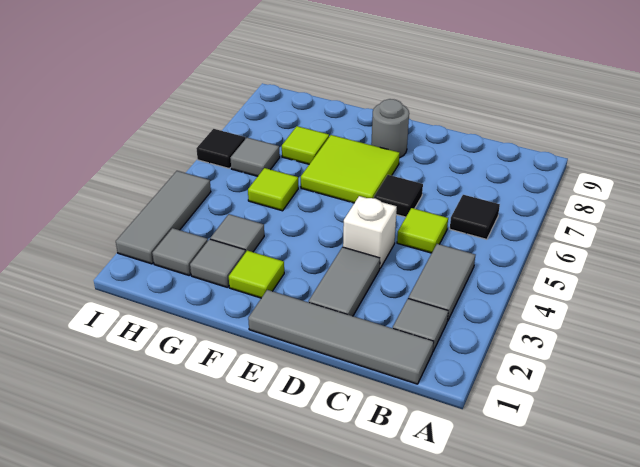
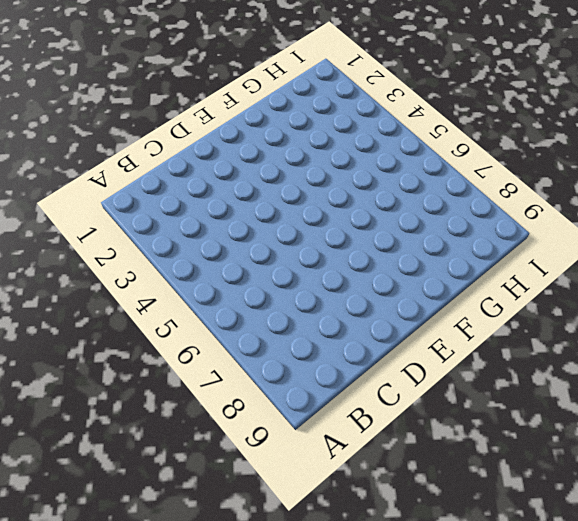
none -> grey 1x4 tile [248,290,434,384]
none -> grey 1x1 tile [393,299,448,351]
none -> grey 1x2 tile [408,244,475,321]

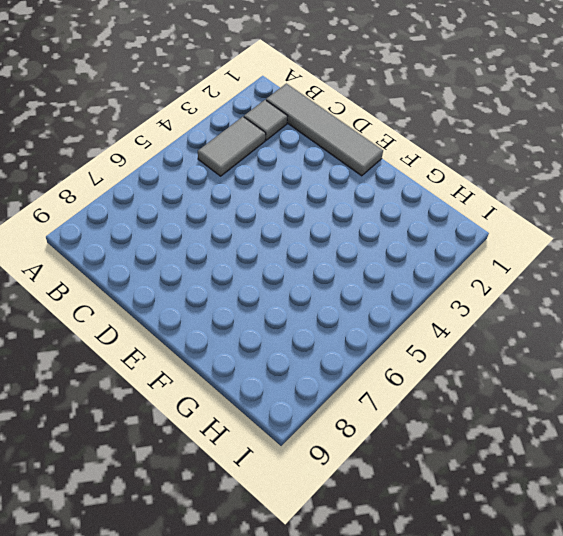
none -> black 1x1 tile [450,195,500,239]
none -> lime 1x1 tile [397,208,448,253]
none -> grey 1x2 tile [309,247,380,316]

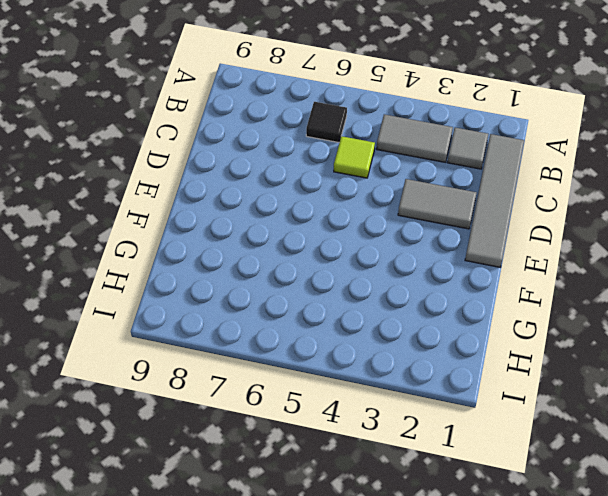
none -> white 1x1 brick [343,196,397,268]
none -> black 1x1 tile [374,175,423,217]
none -> lime 2x2 tile [301,135,400,203]

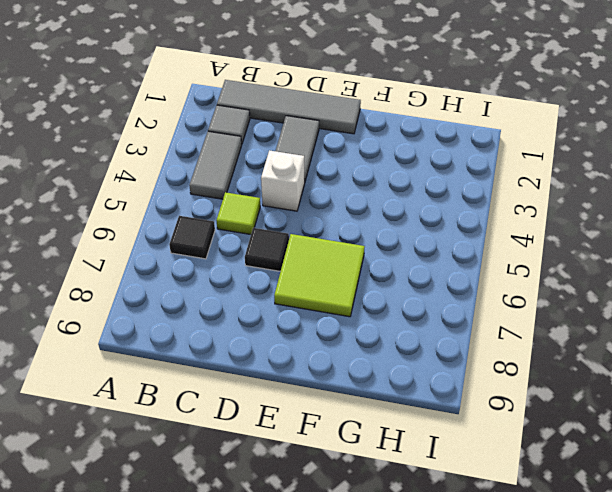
none -> grey 1x1 round brick [371,99,409,158]
none -> lime 1x1 tile [229,250,284,298]
none -> grey 1x1 tile [190,239,245,288]

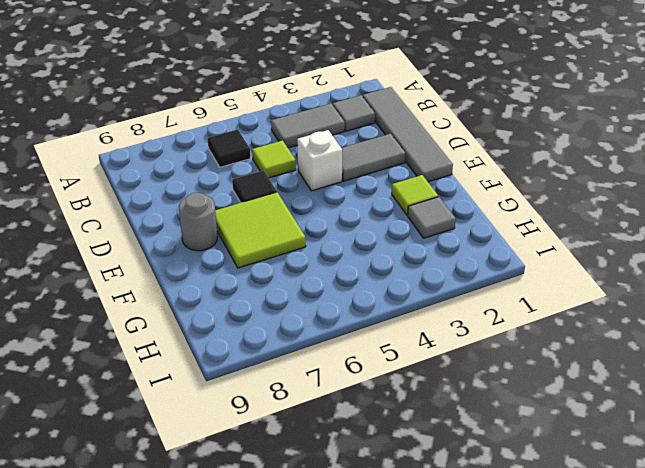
none -> grey 1x1 tile [210,214,264,253]
none -> lime 1x1 tile [248,168,298,211]
none -> lime 1x1 tile [282,126,329,164]

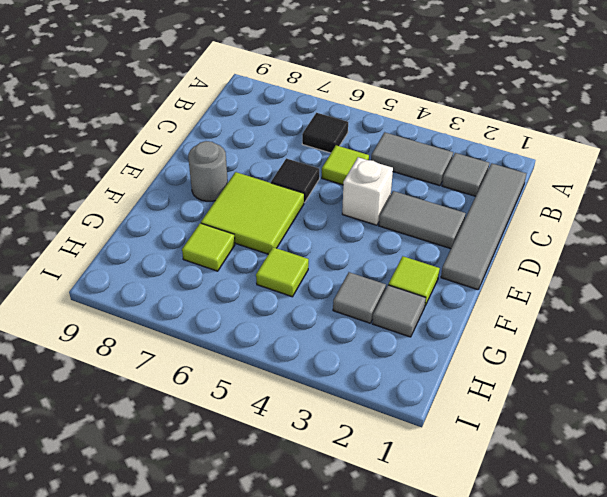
none -> grey 1x1 tile [152,228,208,275]
none -> grey 1x1 tile [230,138,280,176]
none -> grey 1x3 tile [116,171,211,264]

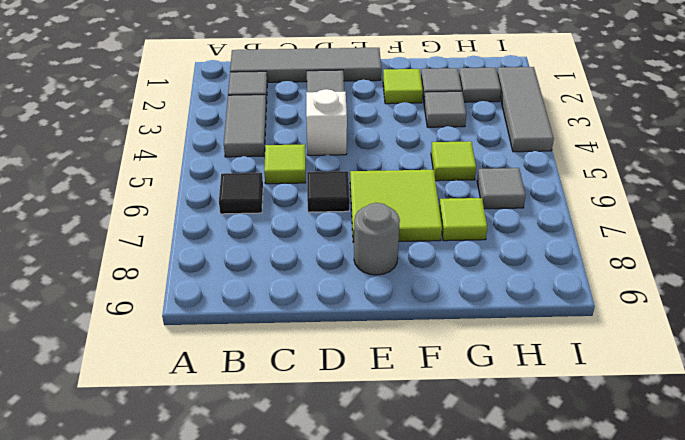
none -> black 1x1 tile [196,129,245,169]

